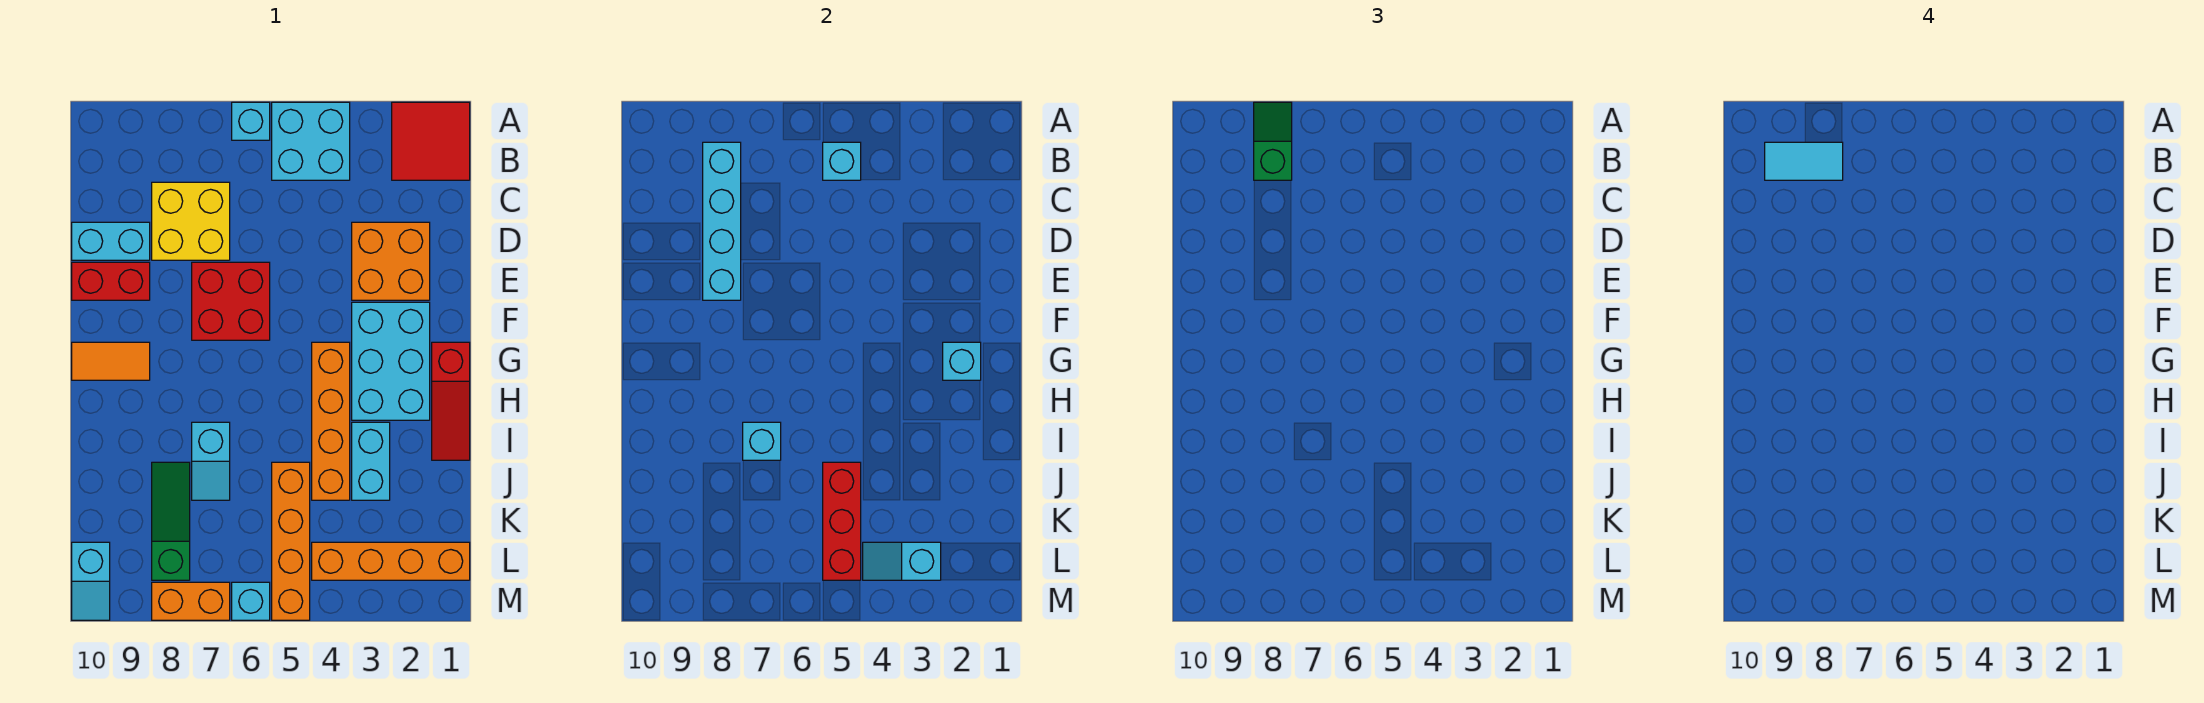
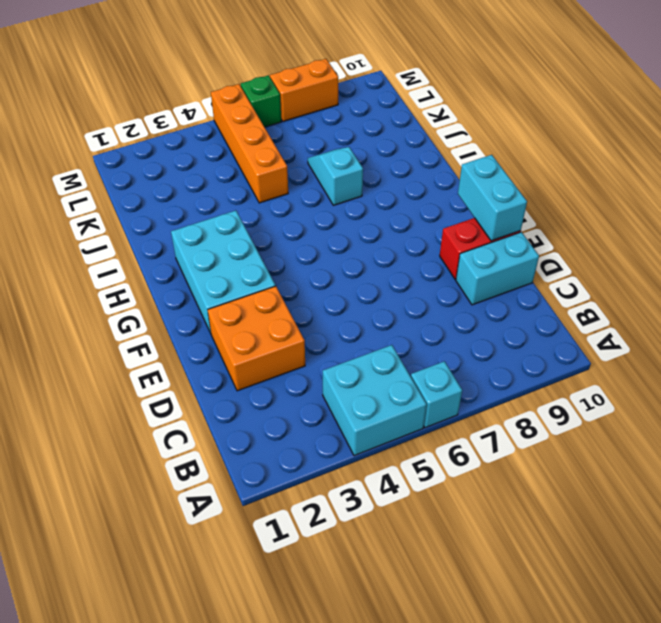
cyan 1x2 brick [458,155,527,241] -> cyan 1x2 brick moved to [352,422,390,500]
green 1x1 brick [241,75,281,127] -> cyan 1x1 brick [232,582,270,620]
none -> red 2x2 tile [392,102,470,180]
none -> yellow 2x2 brick [152,182,230,260]
none -> red 2x2 brick [192,262,270,340]

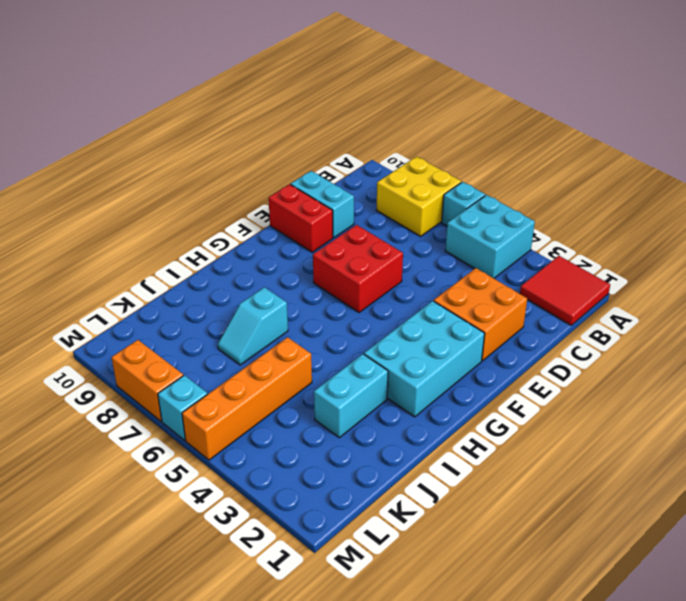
yellow 2x2 brick [377,157,461,236] -> yellow 2x2 brick moved to [152,182,230,260]
none -> red 1x3 slope [432,342,470,460]
none -> orange 1x4 brick [312,342,350,500]
none -> orange 1x2 tile [72,342,150,380]

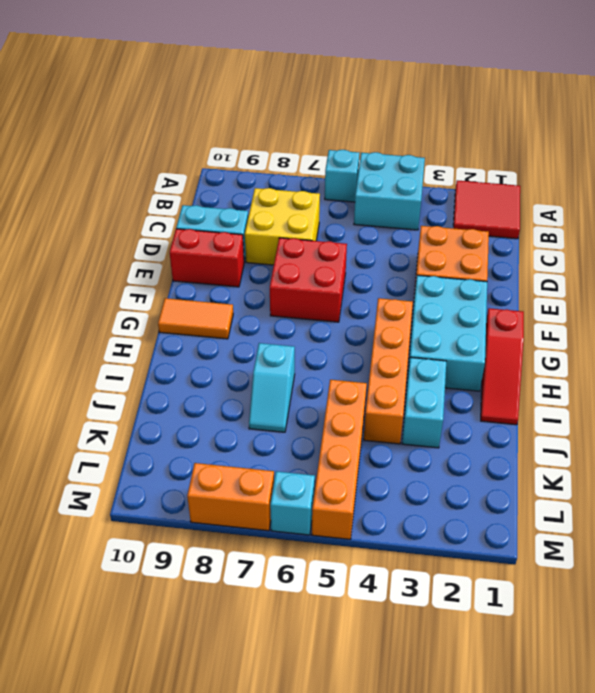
none -> green 1x3 slope [152,462,190,580]
none -> orange 1x4 brick [312,542,470,580]
none -> cyan 1x2 slope [72,542,110,620]

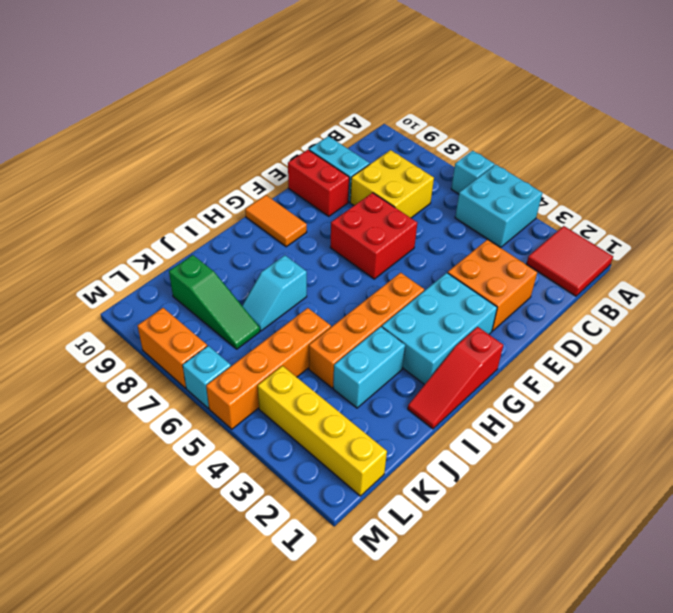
green 1x3 slope [169,255,260,349] -> green 1x3 slope turned to [152,462,190,580]
yellow 1x4 brick [258,366,387,496] -> orange 1x4 brick [312,542,470,580]
none -> cyan 1x2 slope [72,542,110,620]
none -> cyan 1x1 brick [823,142,861,180]
none -> cyan 1x4 brick [703,142,741,300]

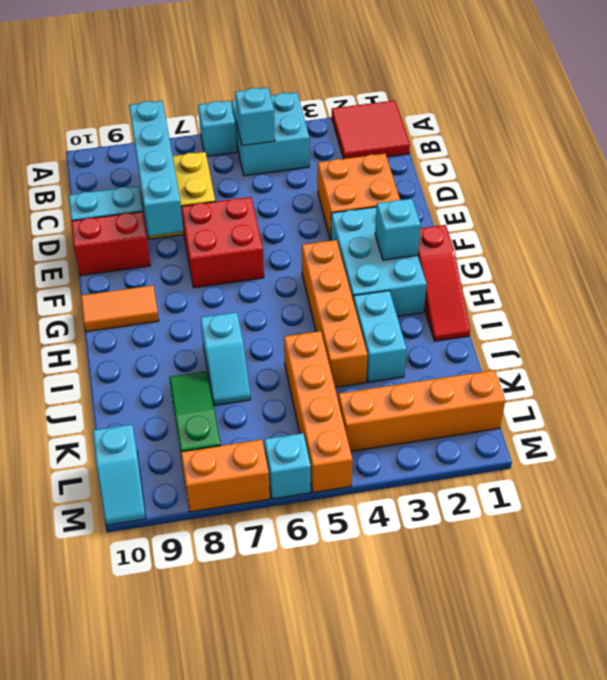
none -> cyan 1x1 brick [743,422,781,460]
none -> red 1x3 brick [823,462,861,580]
none -> cyan 1x2 slope [863,542,941,580]

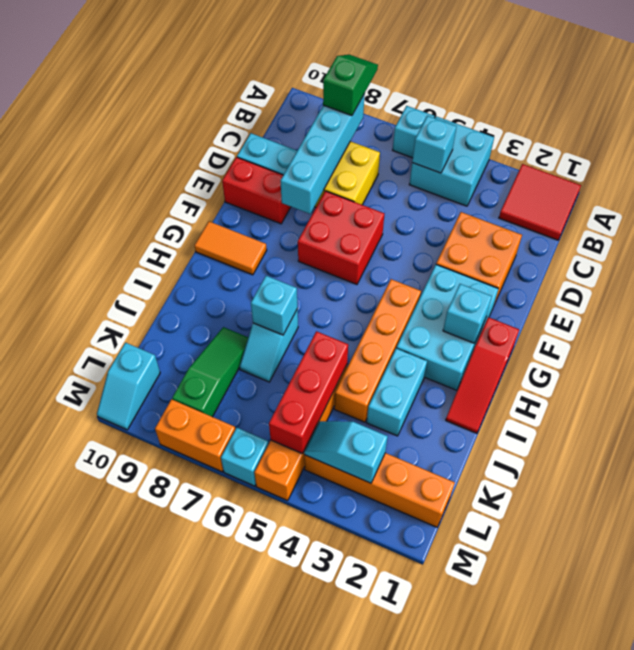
none -> cyan 1x2 tile [1765,142,1843,180]

